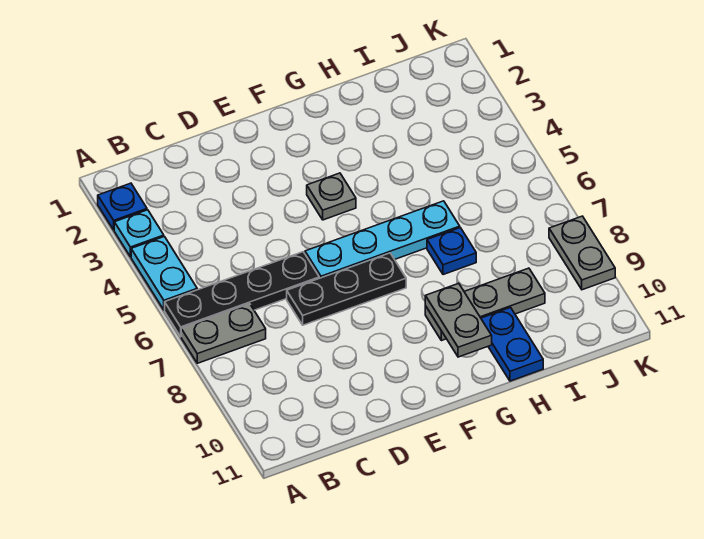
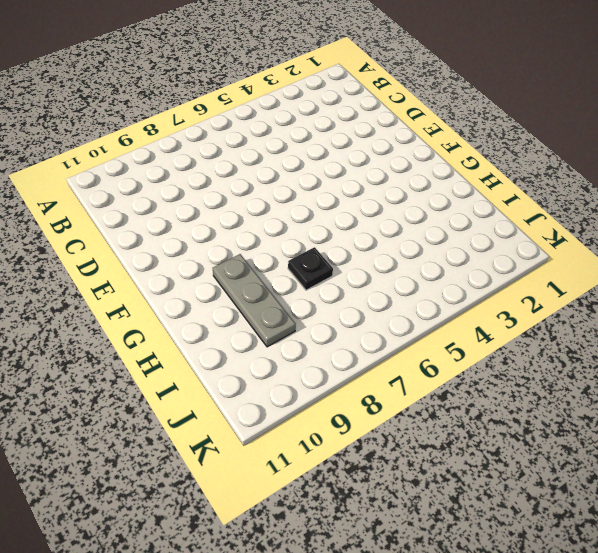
black 1x1 plate [288,247,333,290] -> blue 1x1 plate [427,228,476,275]
none -> blue 1x1 plate [98,183,147,230]
none -> cyan 1x1 plate [114,210,164,257]
none -> cyan 1x2 plate [131,237,197,310]

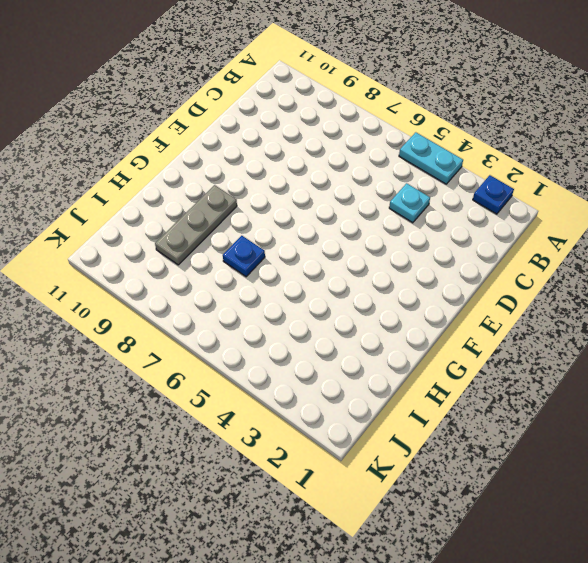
cyan 1x1 plate [389,183,430,223] -> cyan 1x1 plate moved to [114,210,164,257]
none -> black 1x4 plate [165,252,319,337]
none -> grey 1x2 plate [181,304,266,363]
none -> black 1x3 plate [287,253,406,325]

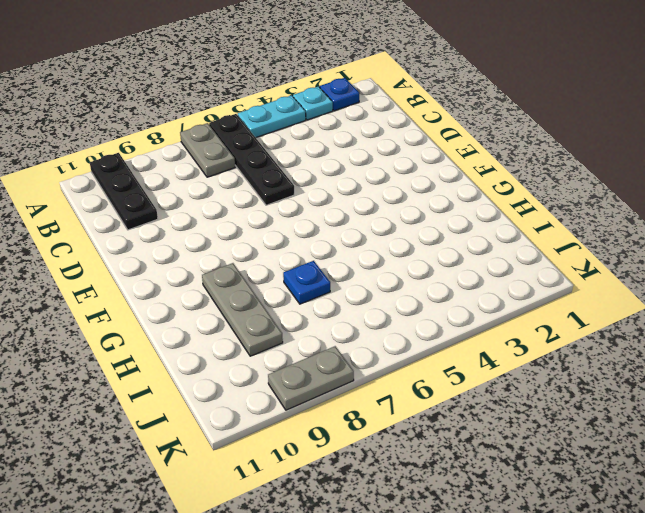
black 1x3 plate [90,153,158,230] -> black 1x3 plate moved to [287,253,406,325]
none -> cyan 1x4 plate [305,201,460,278]
none -> grey 1x1 plate [307,173,356,220]
none -> blue 1x2 plate [481,308,543,381]

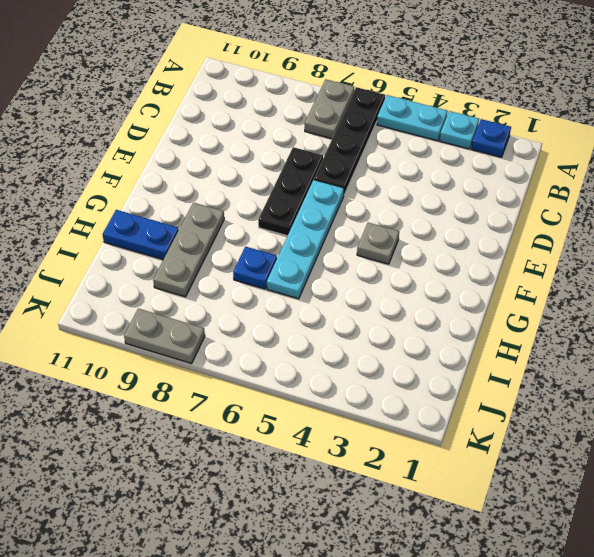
none -> grey 1x2 plate [425,283,492,357]

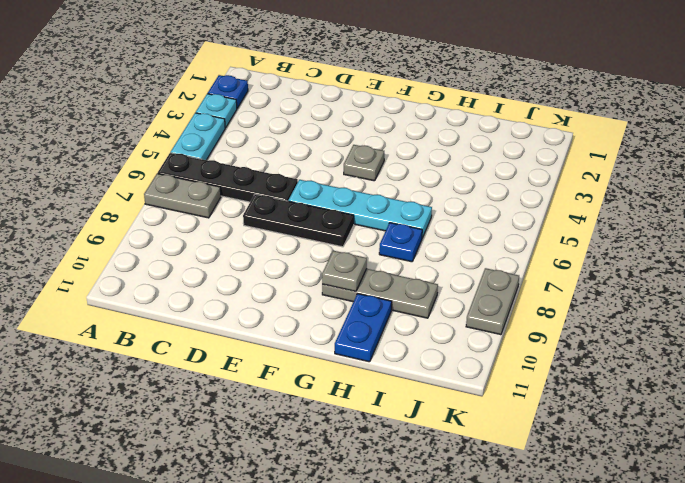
grey 1x1 plate [322,251,367,291] -> grey 1x2 plate [425,283,492,357]

